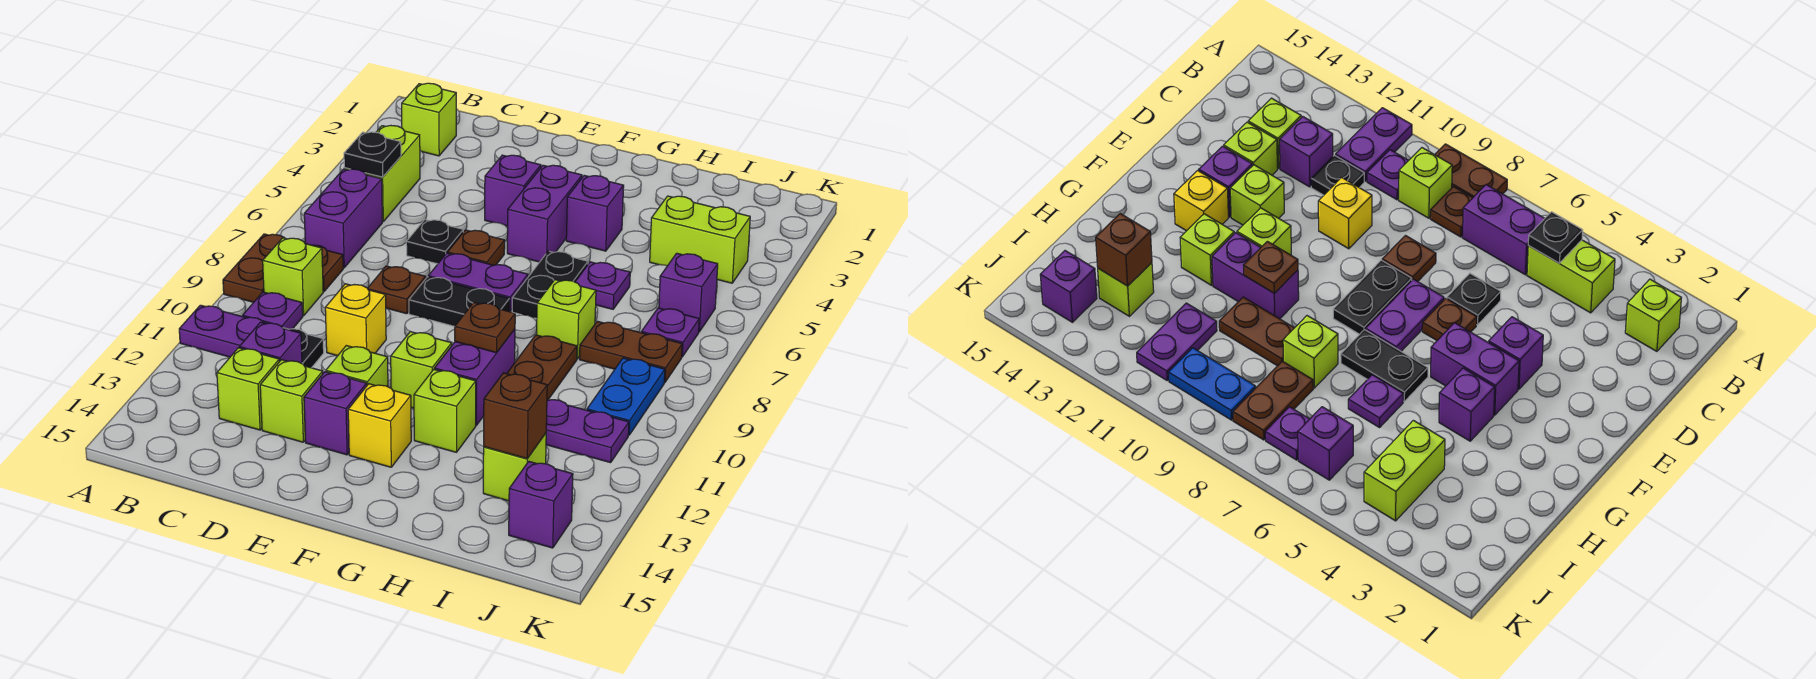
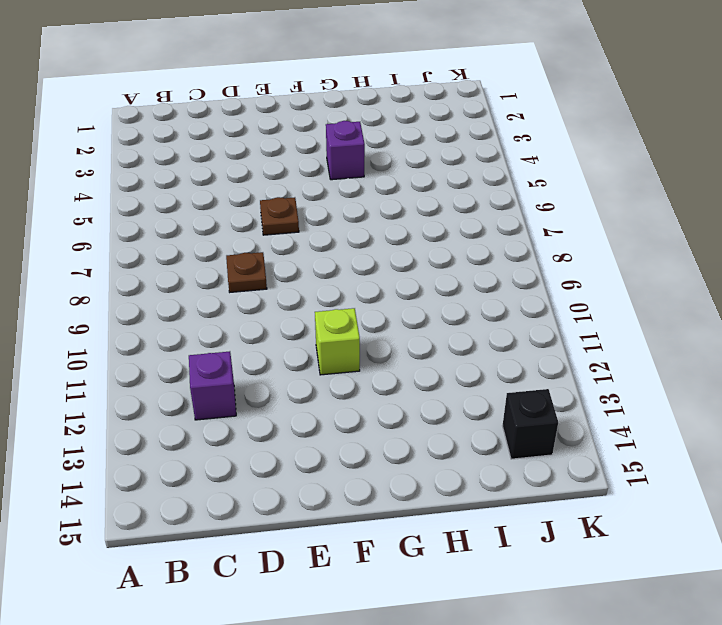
black 1x1 brick [502,389,558,459] -> purple 1x1 brick [509,462,573,548]
none -> brown 1x2 plate [223,234,284,302]
none -> purple 1x2 plate [179,305,267,357]
none -> lime 1x1 brick [402,83,456,156]
none -> lime 1x2 brick [344,125,420,222]

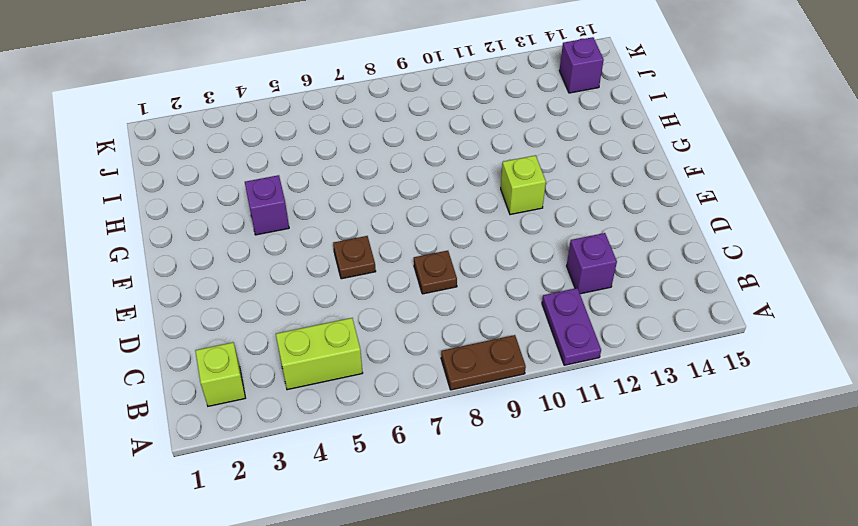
none -> purple 1x2 brick [304,169,382,268]
none -> brown 1x1 plate [313,245,343,292]
none -> lime 1x1 brick [263,238,323,316]
none -> purple 1x1 plate [243,292,303,329]

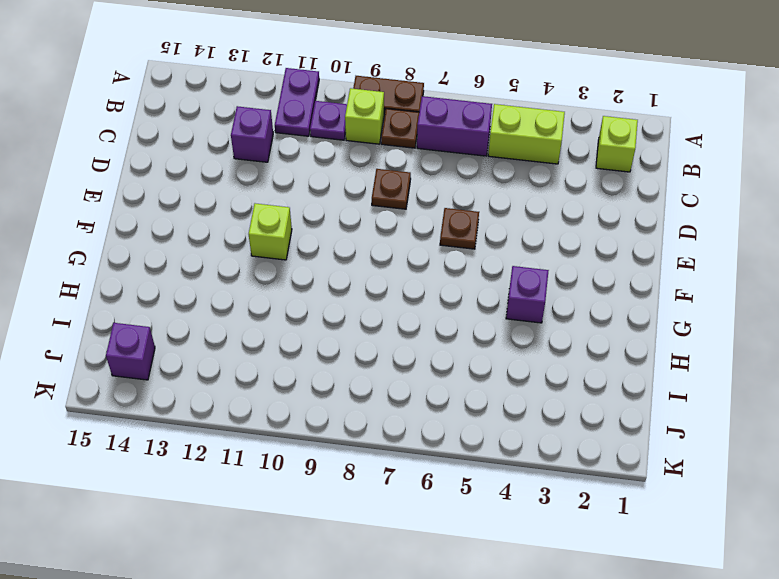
none -> black 1x1 plate [284,328,324,368]
none -> lime 1x1 brick [217,348,279,430]
none -> black 1x1 plate [406,220,463,264]
none -> yellow 1x1 brick [325,284,386,356]

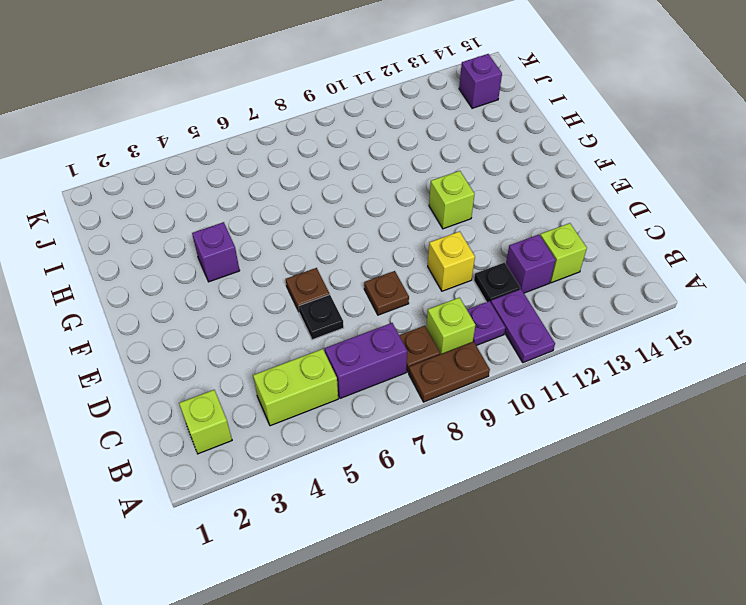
none -> lime 1x1 brick [260,360,323,442]
none -> purple 1x1 brick [485,155,541,226]
none -> purple 1x2 plate [428,253,528,312]
none -> black 1x2 plate [409,277,510,326]

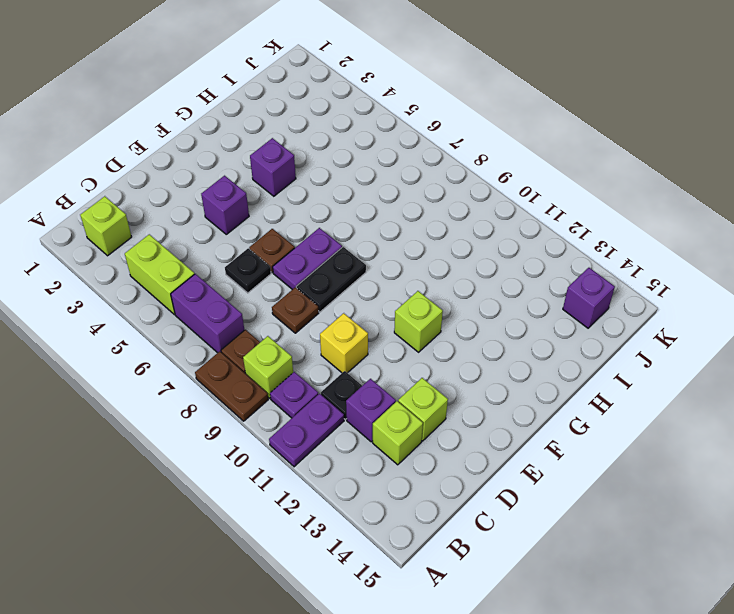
none -> lime 1x1 brick [326,346,388,387]
none -> purple 1x1 brick [304,372,367,455]
none -> purple 1x2 brick [507,165,582,262]
none -> yellow 1x1 brick [348,384,411,467]

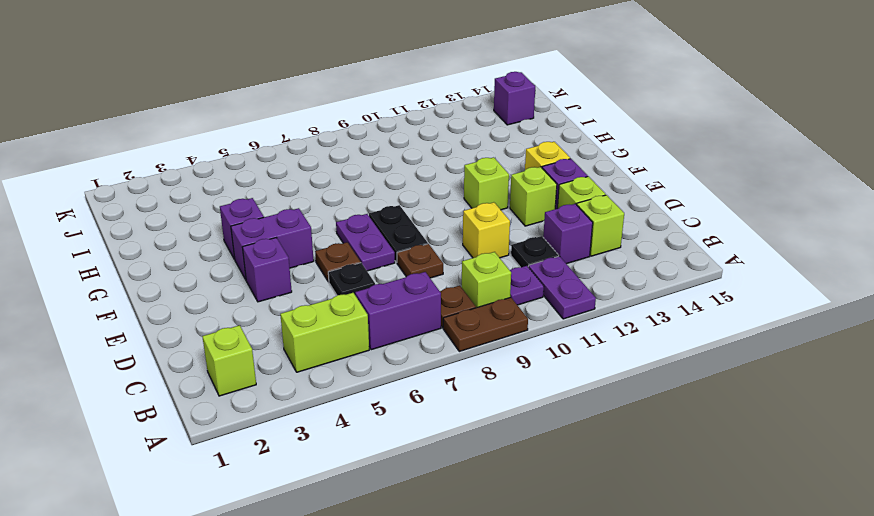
none -> black 1x2 plate [512,251,588,319]
none -> purple 1x2 brick [435,329,515,425]
none -> lime 1x1 brick [414,369,476,452]
none -> purple 1x1 plate [575,262,630,309]

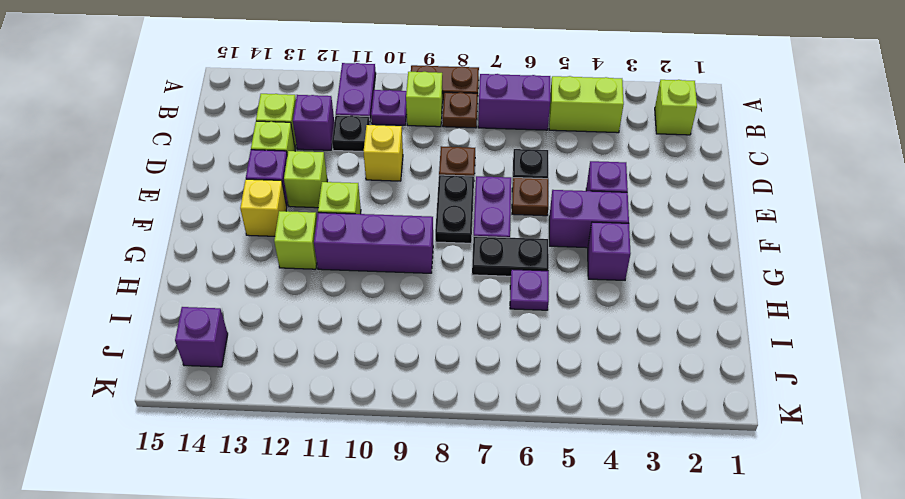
purple 1x3 brick [314,213,433,273] -> purple 1x2 brick [435,329,515,425]
none -> lime 1x1 brick [537,280,596,359]
none -> brown 1x2 plate [507,335,577,400]
none -> lime 1x2 brick [650,196,750,283]
none -> brown 1x2 plate [580,321,682,383]

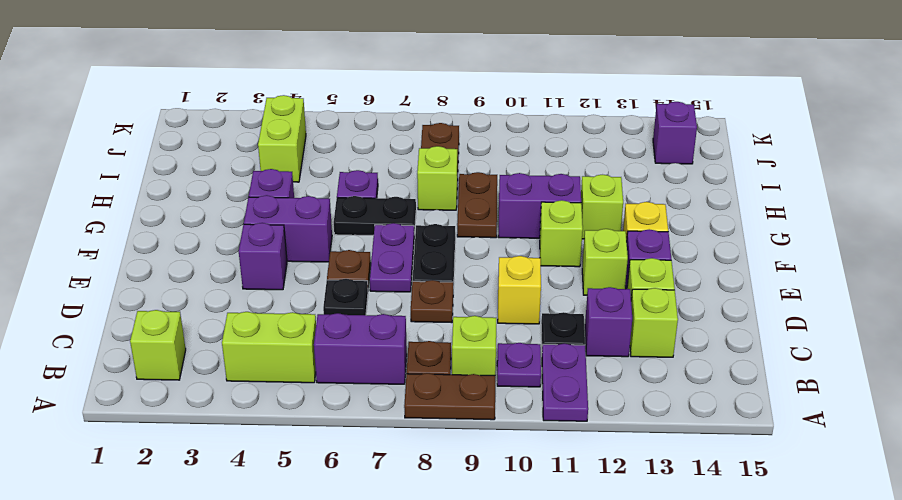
brown 1x2 plate [457,172,497,238] -> brown 1x2 plate turned to [507,335,577,400]
none -> purple 1x2 plate [546,400,629,463]
none -> lime 1x1 brick [483,433,546,501]
none -> purple 1x1 brick [659,253,718,332]
none -> purple 1x1 plate [641,308,699,357]

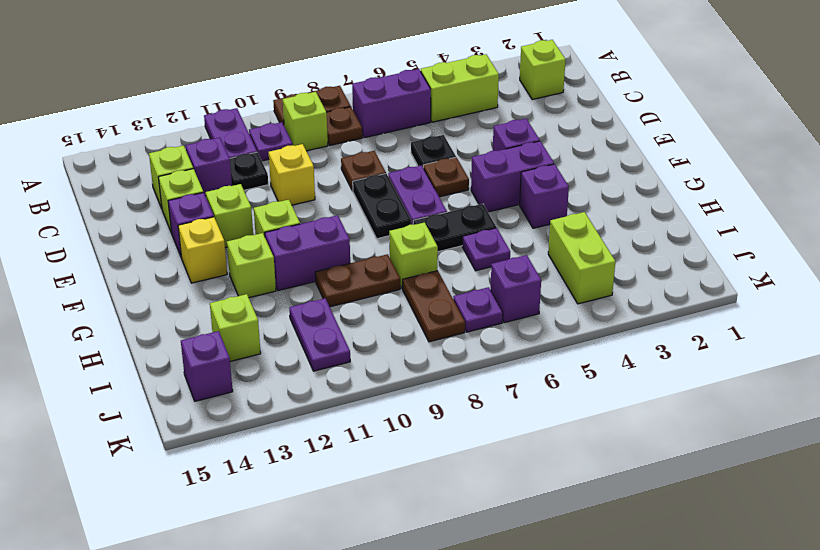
none -> blue 1x2 plate [587,358,665,435]
none -> black 1x1 plate [344,132,401,177]
none -> brown 1x1 plate [455,302,515,353]
none -> brown 1x1 brick [484,373,547,459]

